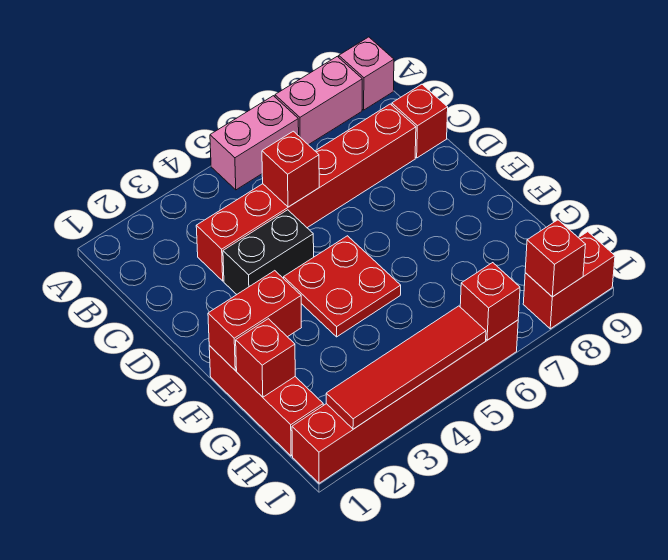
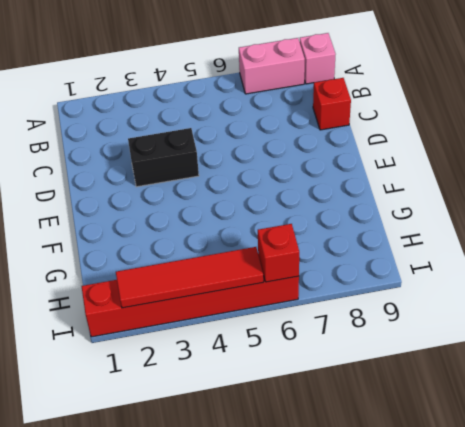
none -> pink 1x2 brick [210,96,299,190]
none -> red 1x6 brick [196,104,416,281]
none -> red 2x2 plate [284,236,401,337]

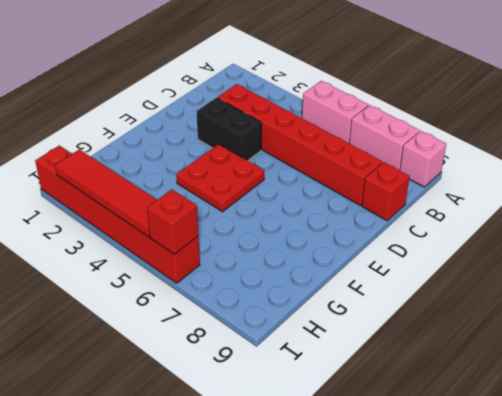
none -> red 1x3 brick [209,346,323,456]
none -> red 1x2 brick [523,232,615,329]
none -> red 1x1 brick [262,131,319,207]

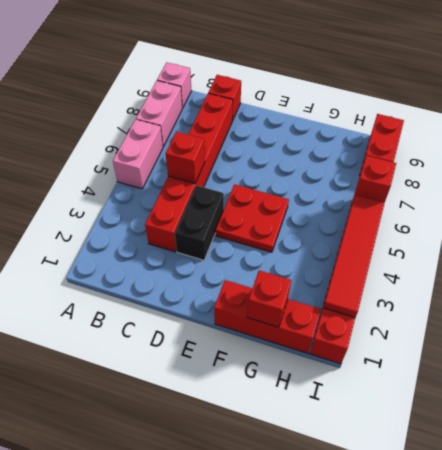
none -> red 1x2 brick [208,271,301,370]
none -> red 1x1 brick [525,220,586,297]

